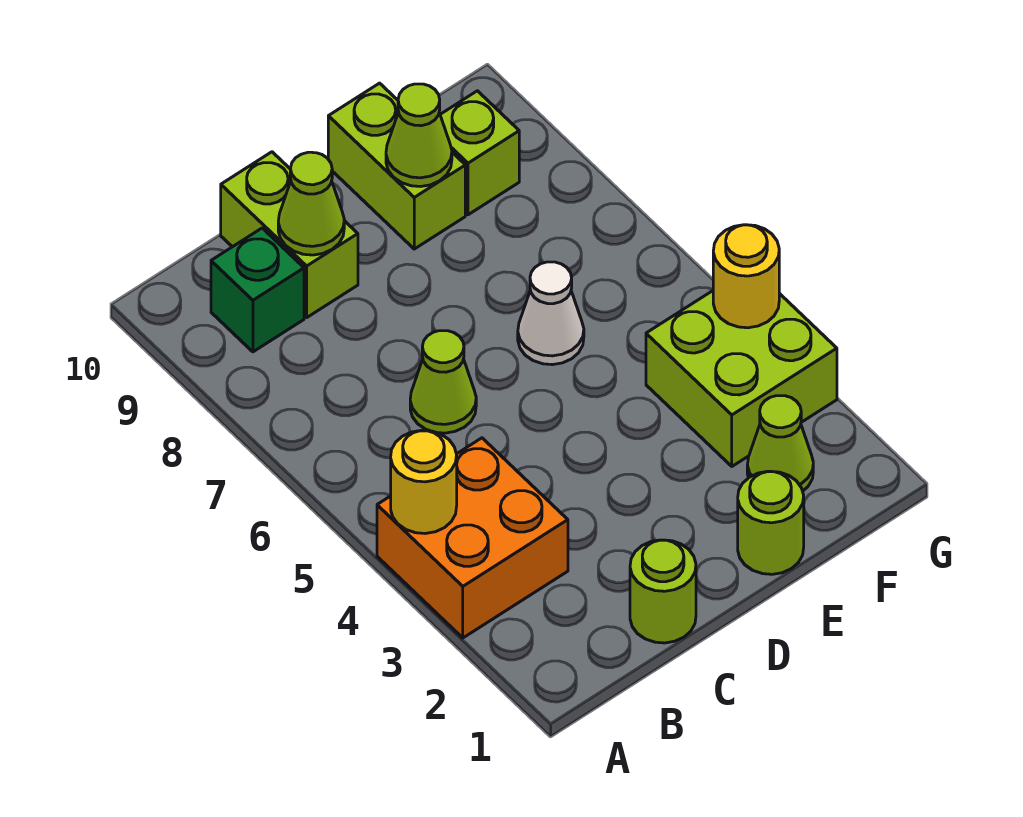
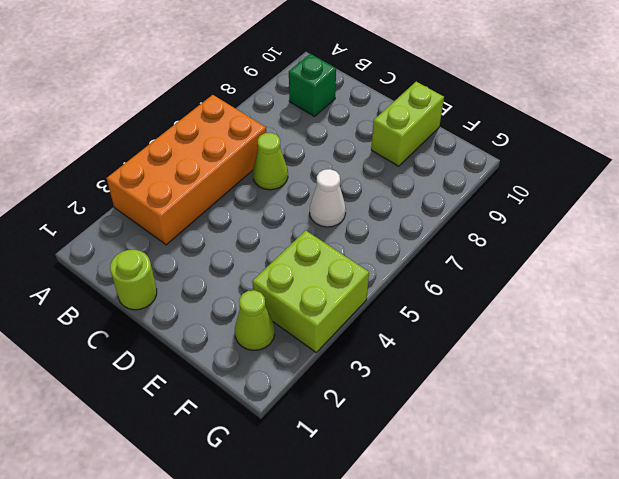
orange 2x4 brick [106,95,266,245] -> orange 2x2 brick [377,438,568,638]
none -> lime 1x2 brick [221,152,358,317]
none -> lime 1x1 round brick [738,471,804,574]
none -> lime 1x1 brick [440,91,519,215]

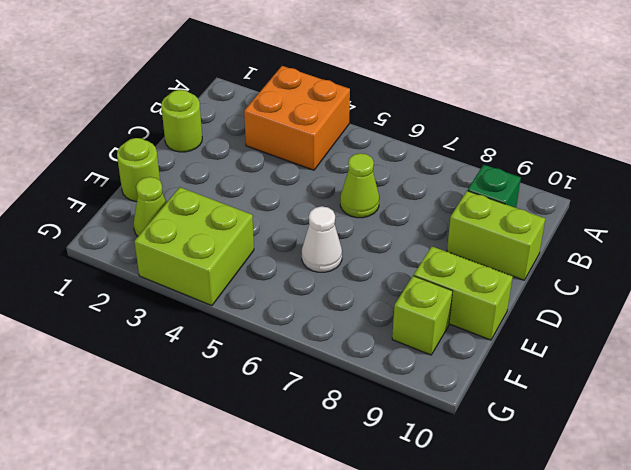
none -> yellow 1x1 round brick [391,430,457,534]
none -> lime 1x1 cone [278,152,344,255]
none -> lime 1x1 cone [386,84,452,187]

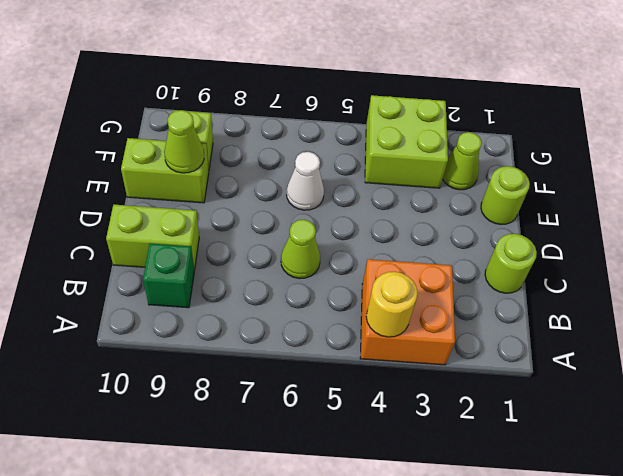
none -> lime 1x1 cone [278,152,344,255]
none -> yellow 1x1 round brick [713,225,779,328]

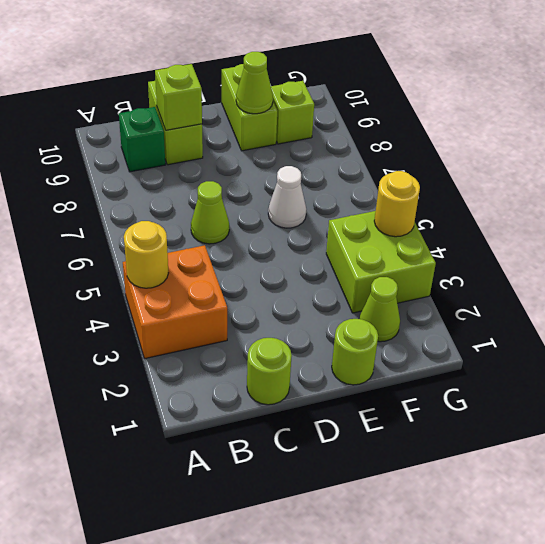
lime 1x1 brick [155,64,202,130] -> lime 1x1 cone [278,152,344,255]

